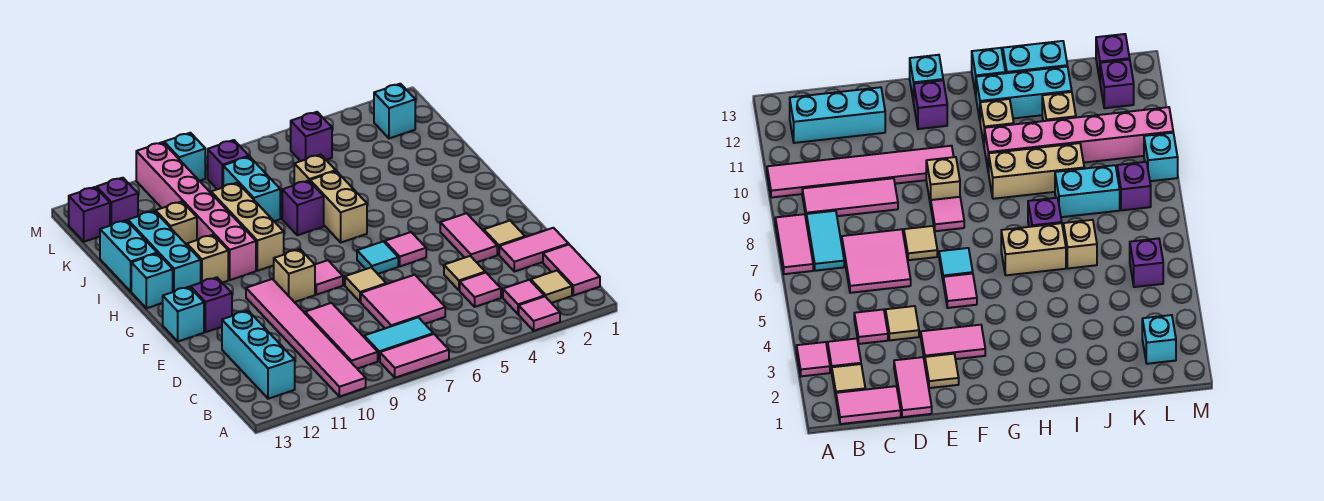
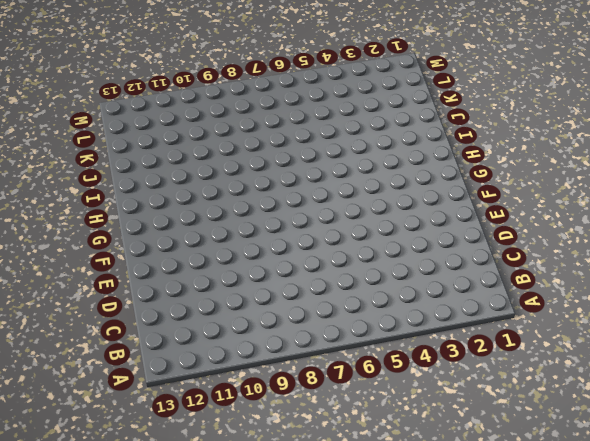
none -> pink 1x1 tile [519,296,560,331]
none -> pink 1x2 tile [380,334,449,378]
none -> pink 1x6 tile [246,279,366,397]
none -> pink 1x2 tile [543,245,600,295]

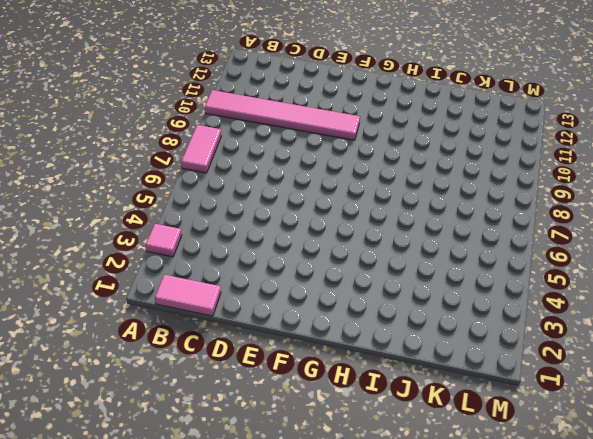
none -> tan 1x1 tile [531,271,572,303]
none -> pink 1x1 tile [503,280,544,314]
none -> cyan 1x2 tile [364,317,433,361]
none -> pink 1x3 tile [305,303,378,369]

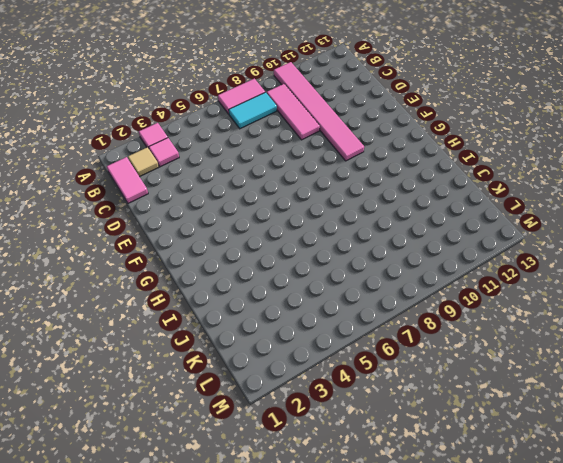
none -> cyan 1x3 brick [222,311,295,399]
none -> pink 1x1 tile [460,273,501,307]
none -> pink 2x2 tile [361,275,445,328]
none -> pink 1x2 tile [499,228,569,272]

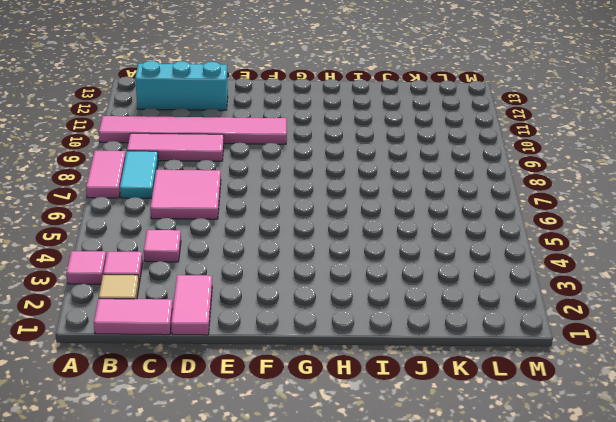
none -> tan 1x1 tile [444,256,485,290]
none -> tan 1x1 tile [484,221,525,255]
none -> pink 1x2 tile [440,213,497,262]
none -> tan 1x1 tile [345,267,386,302]

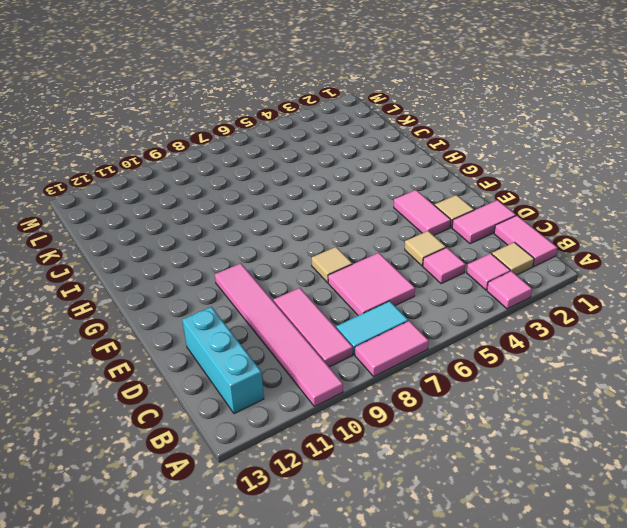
none -> pink 1x1 tile [385,232,426,266]
none -> cyan 1x1 tile [357,241,398,274]
none -> pink 1x1 tile [315,260,343,295]
none -> tan 1x1 brick [274,249,315,302]

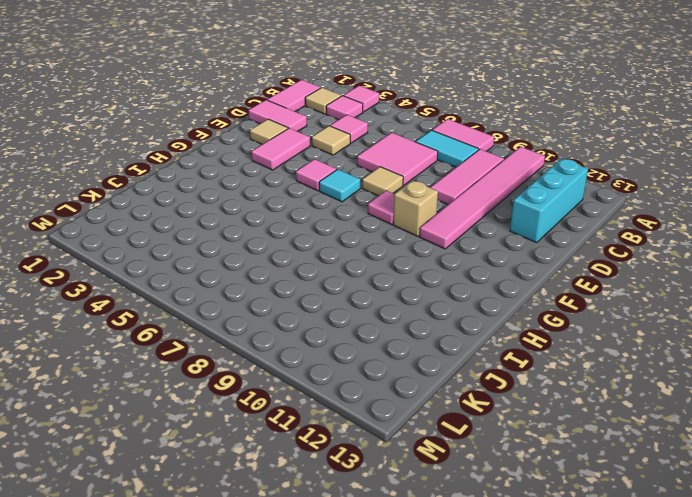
none -> purple 1x1 brick [191,277,232,332]
none -> cyan 1x1 brick [163,287,204,341]
none -> tan 1x2 brick [310,171,367,242]
none -> tan 1x3 brick [211,183,284,271]

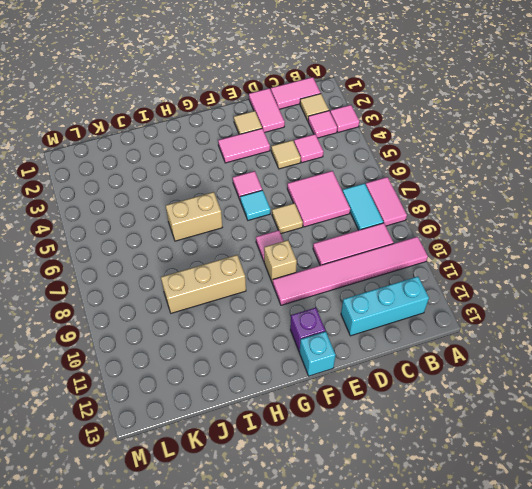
none -> pink 1x6 brick [136,142,256,280]
none -> tan 1x1 brick [187,235,228,283]
none -> cyan 1x3 brick [128,211,201,292]
none -> cyan 1x1 brick [131,254,173,308]

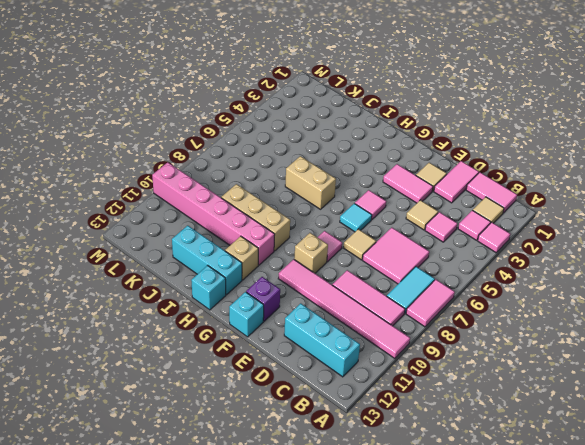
none -> purple 1x1 brick [282,181,324,235]
none -> cyan 1x2 brick [100,220,157,291]
none -> tan 1x1 brick [294,154,336,185]
none -> cyan 1x2 brick [223,157,280,221]

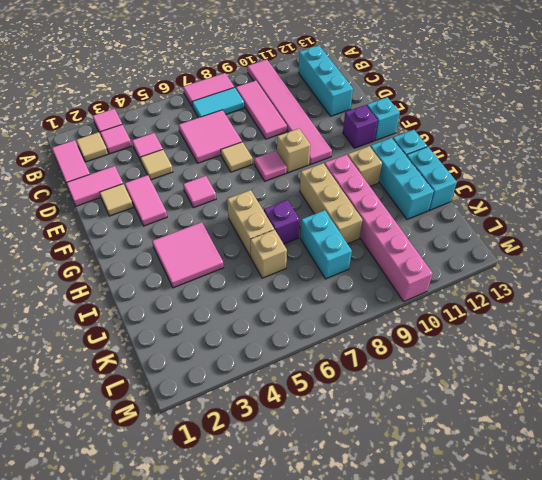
pink 2x2 tile [152,222,224,288] -> none
none -> cyan 1x1 tile [357,241,398,274]
none -> tan 1x1 brick [156,202,197,245]
none -> cyan 1x1 brick [374,84,415,138]
none -> purple 1x1 brick [291,112,332,161]

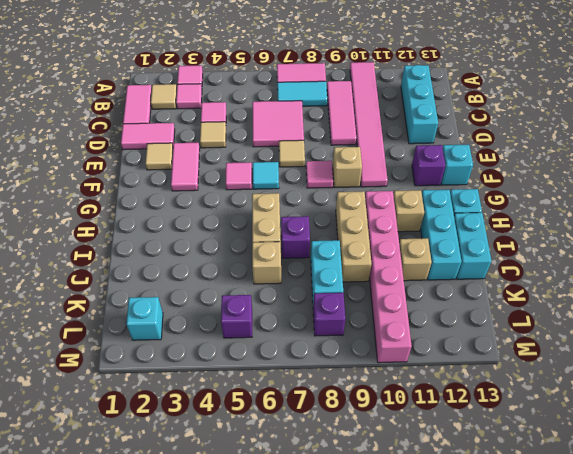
none -> purple 1x1 brick [97,178,138,226]
none -> purple 1x1 brick [69,187,110,242]
none -> cyan 1x1 brick [164,133,205,181]

